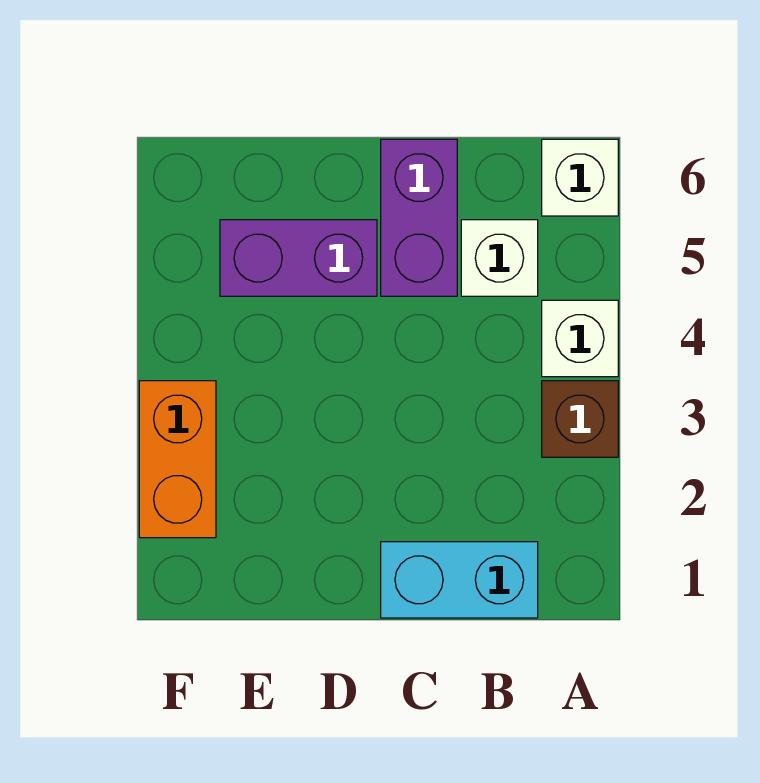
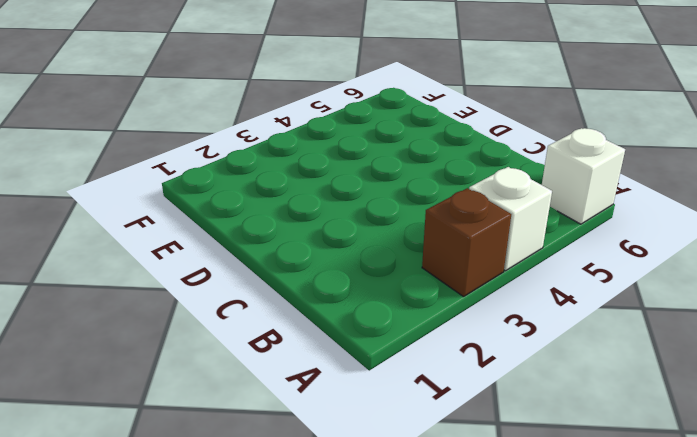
none -> cyan 1x2 brick [381,542,538,618]
none -> white 1x1 brick [461,220,538,296]

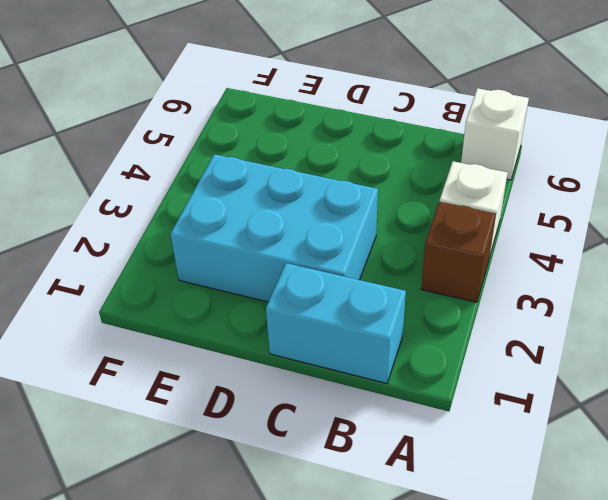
cyan 2x3 brick [171,154,378,302] -> none
none -> white 1x1 brick [461,220,538,296]
none -> purple 1x2 brick [381,139,457,296]

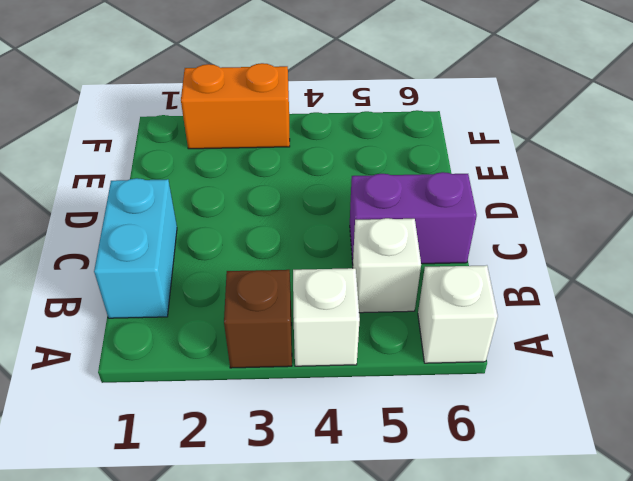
none -> purple 1x2 brick [220,220,377,296]

